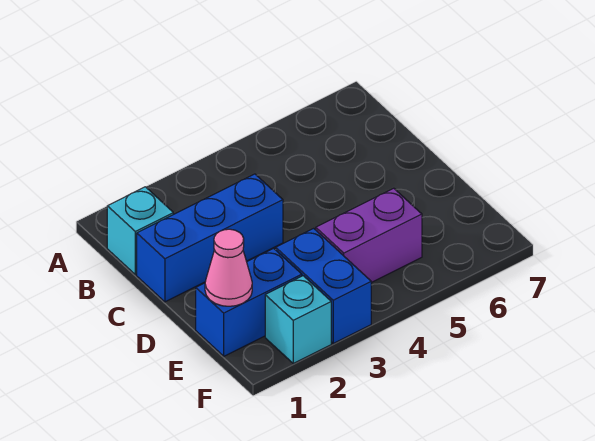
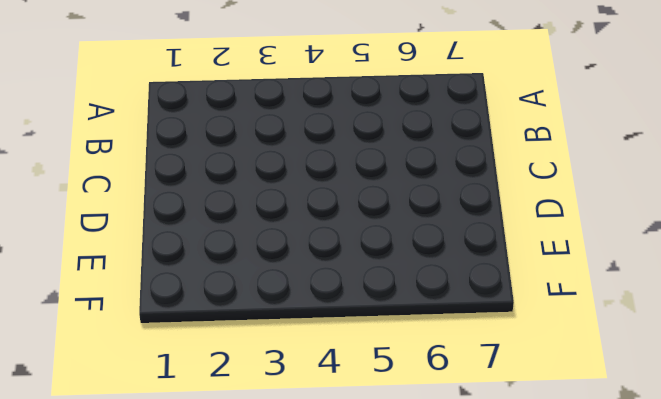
none -> cyan 1x1 brick [107,187,173,275]
none -> blue 1x3 brick [137,174,283,302]

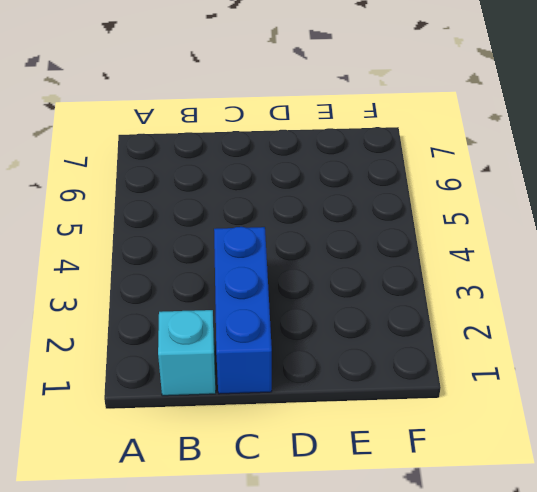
none -> blue 1x2 brick [196,248,302,356]
none -> blue 1x2 brick [276,228,371,343]

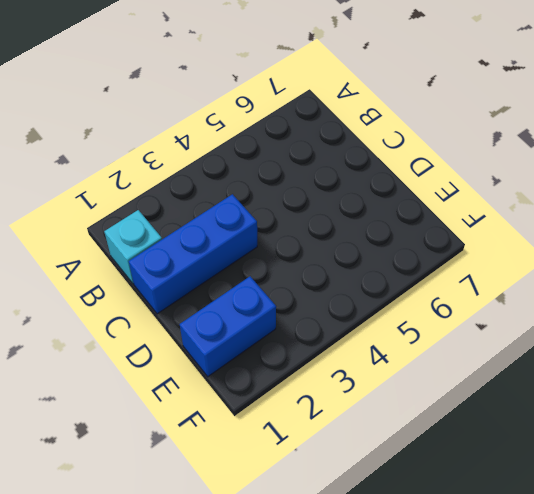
none -> blue 1x2 brick [276,228,371,343]
none -> purple 1x2 brick [316,188,422,283]

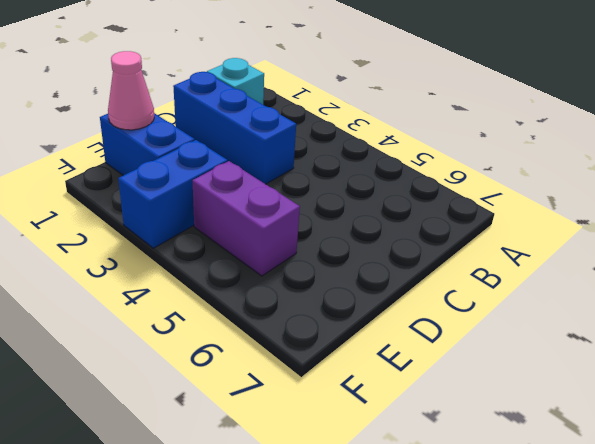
none -> cyan 1x1 brick [265,276,331,363]

